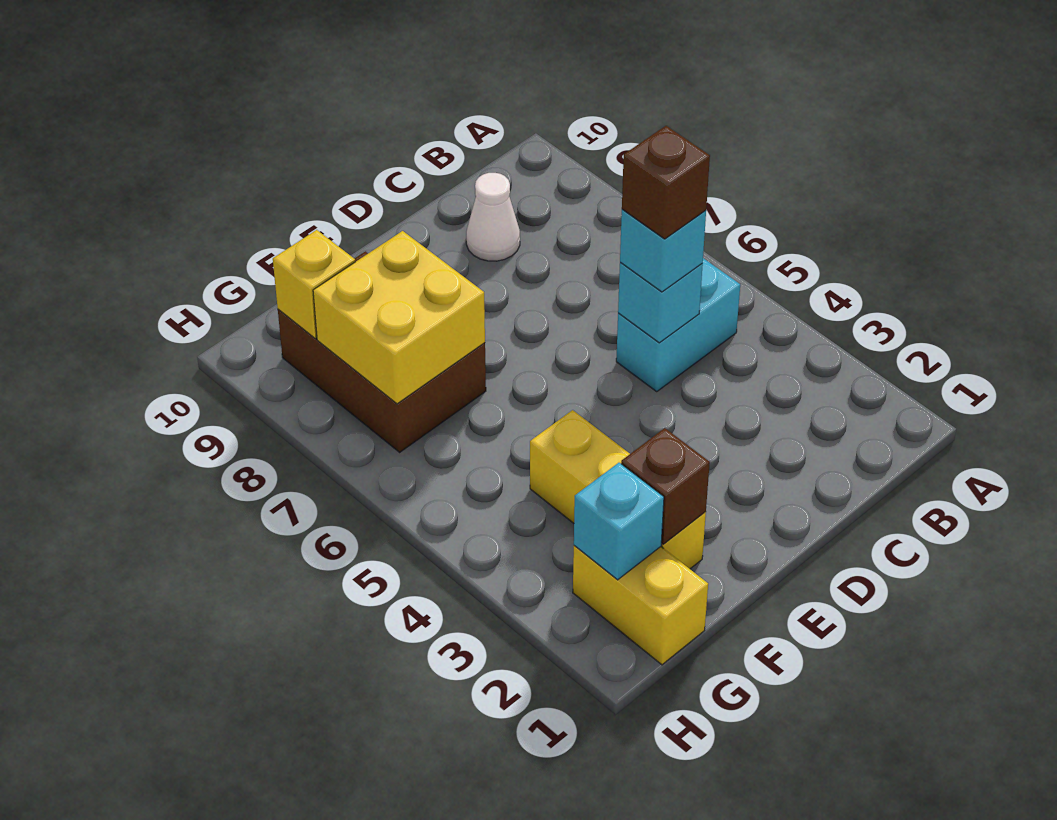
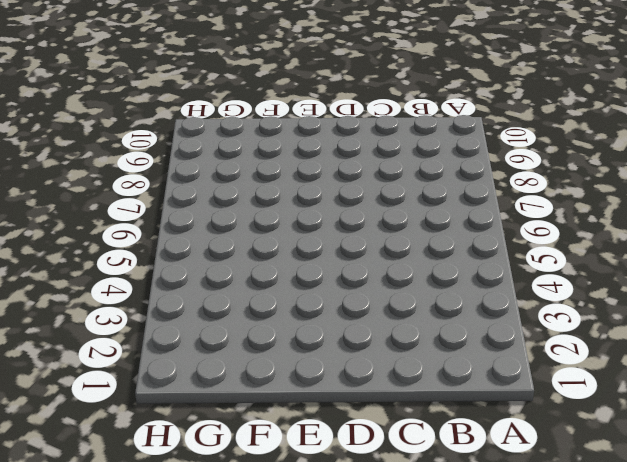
none -> cyan 1x2 brick [616,258,740,391]
none -> white 1x1 cone [466,173,520,261]
none -> yellow 1x3 brick [530,410,706,569]

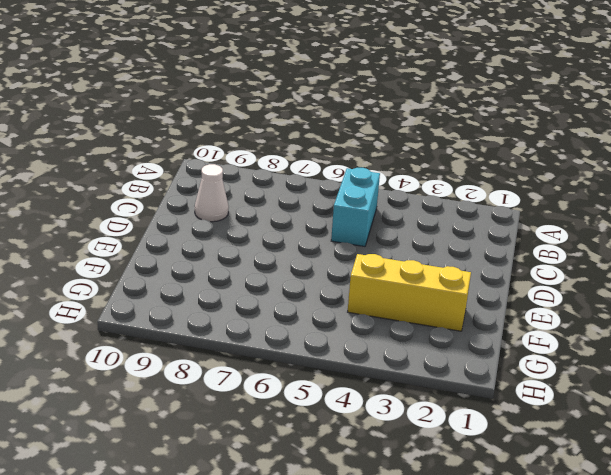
none -> brown 2x3 brick [278,251,486,452]
none -> yellow 1x2 brick [573,546,708,665]
none -> cyan 1x1 brick [618,262,703,343]

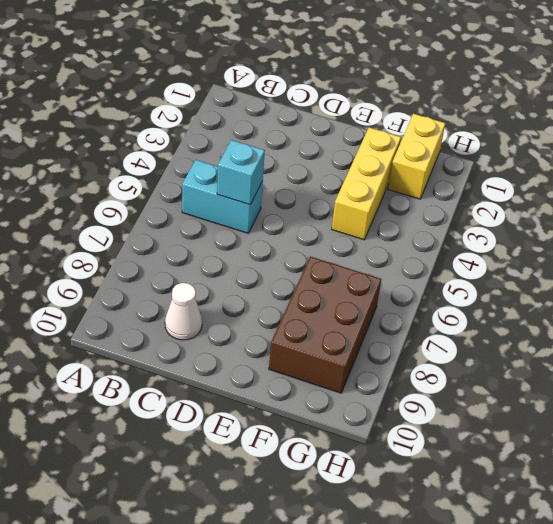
none -> brown 1x1 brick [621,428,710,544]
none -> yellow 2x2 brick [313,231,485,404]
none -> cyan 1x1 brick [574,463,664,580]

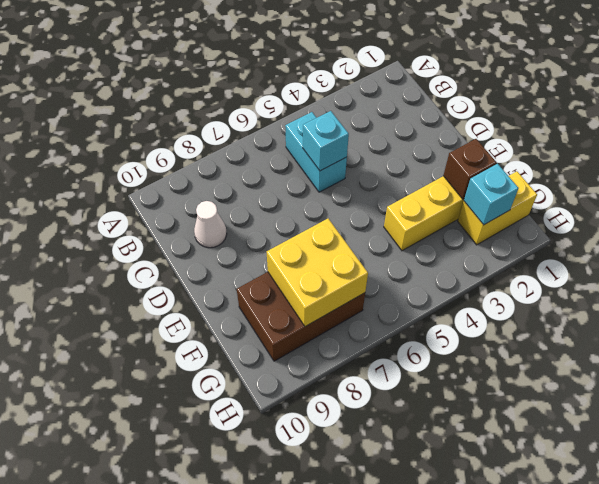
none -> yellow 1x1 brick [273,230,355,338]
none -> cyan 1x1 brick [620,209,706,292]
none -> brown 1x1 brick [622,126,710,239]

